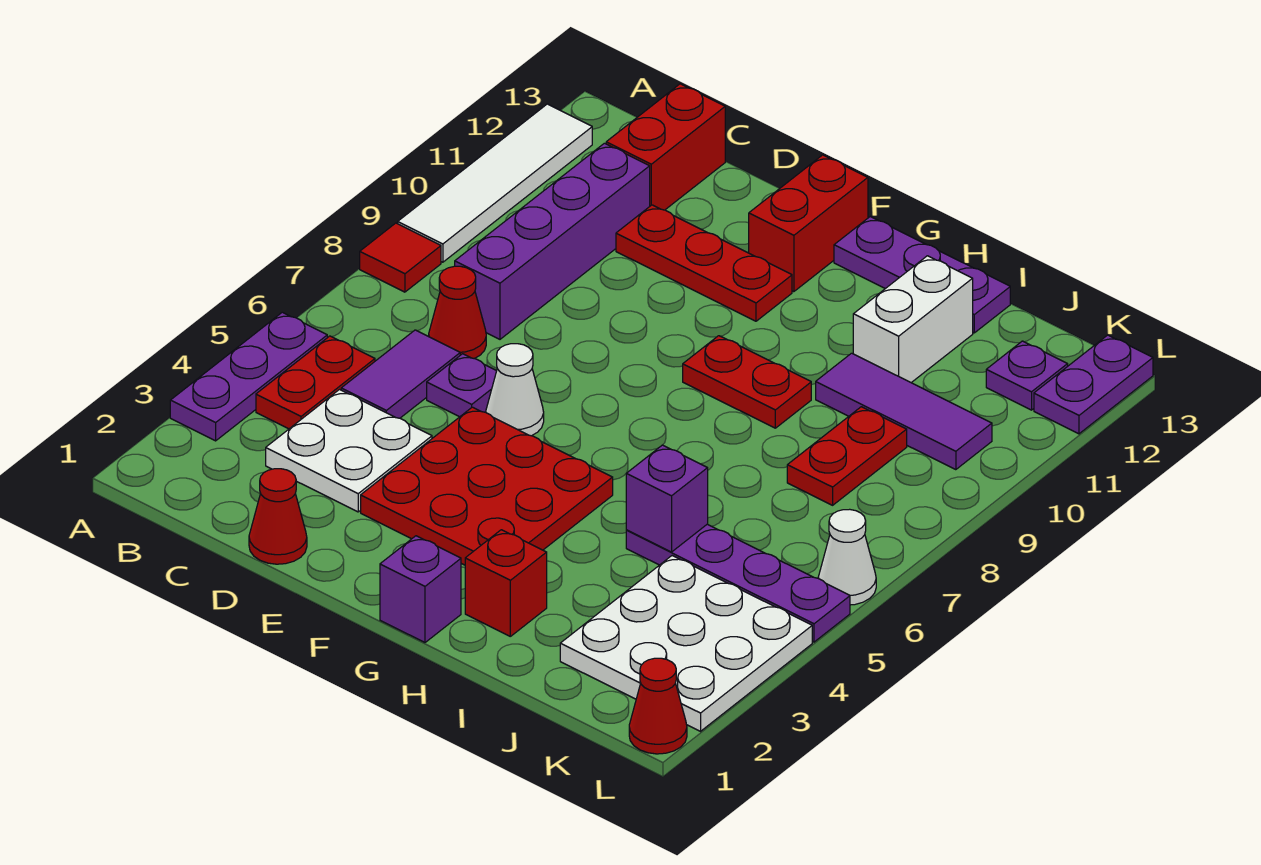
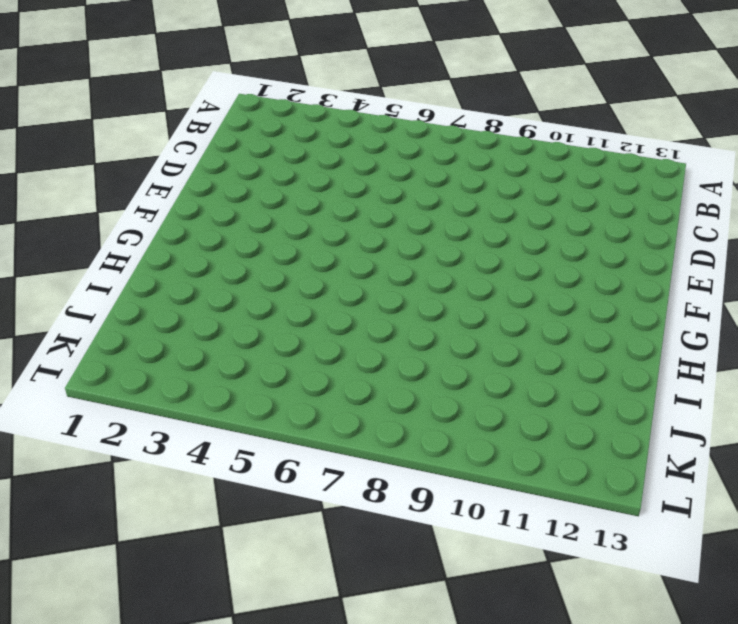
none -> purple 1x3 plate [170,312,327,441]
none -> red 1x1 tile [360,223,441,292]
none -> white 1x4 tile [398,104,592,262]

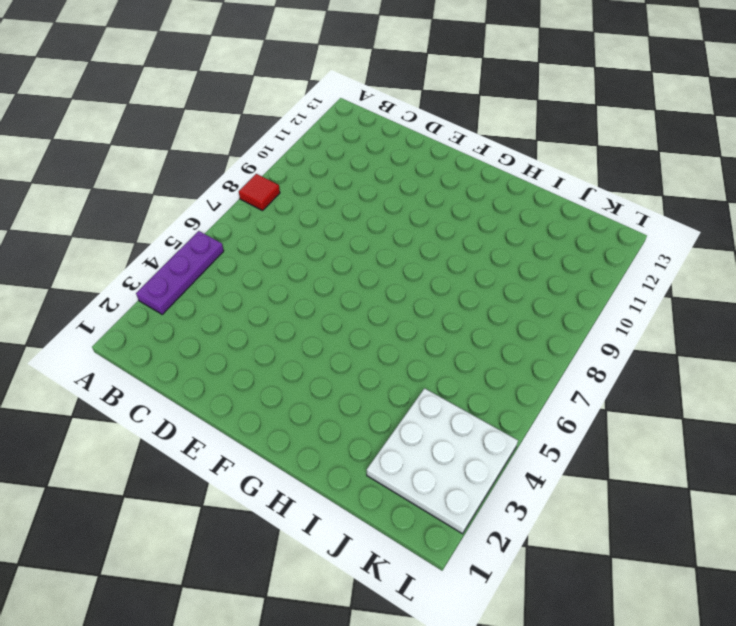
none -> white 1x4 tile [398,104,592,262]
none -> red 1x2 plate [256,336,375,429]
none -> white 2x2 plate [266,390,432,512]

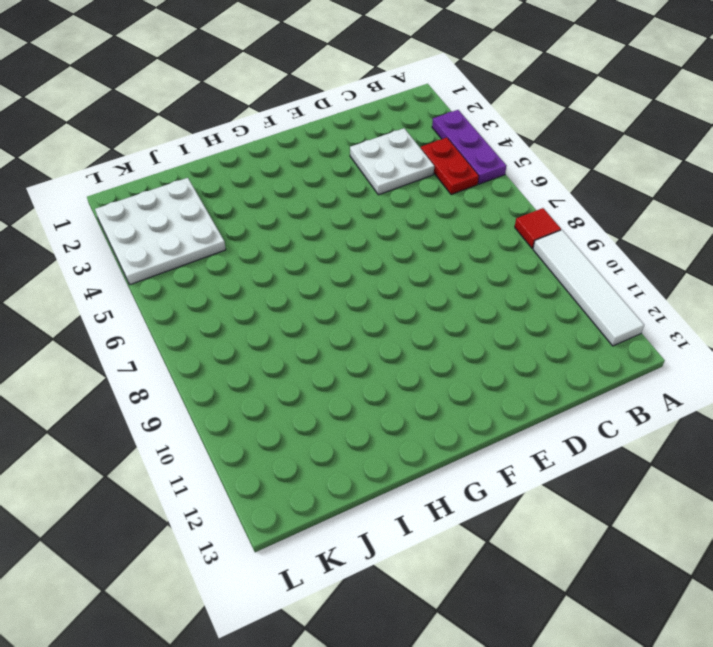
none -> purple 1x2 tile [341,330,460,418]
none -> red 1x1 cone [429,266,486,359]
none -> purple 1x4 brick [455,143,650,339]

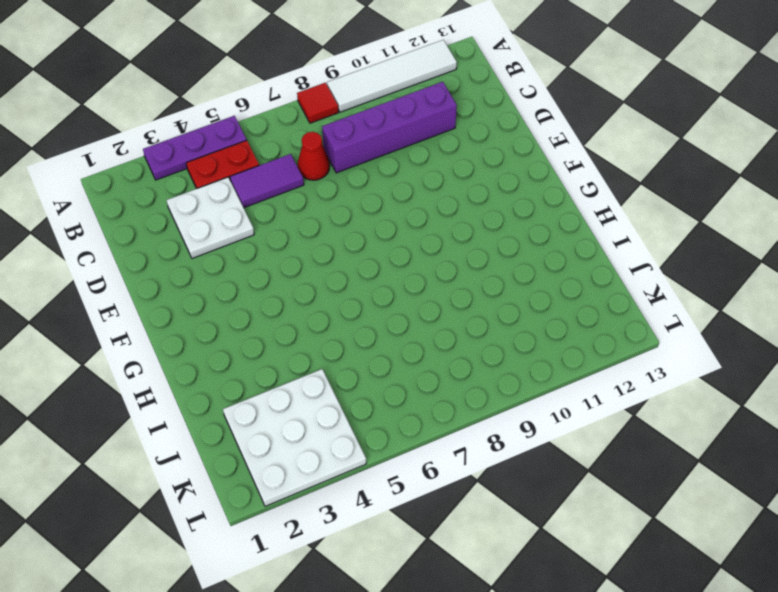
none -> red 1x2 brick [606,84,725,210]
none -> red 1x1 cone [249,469,307,564]
none -> purple 1x1 plate [427,354,496,417]

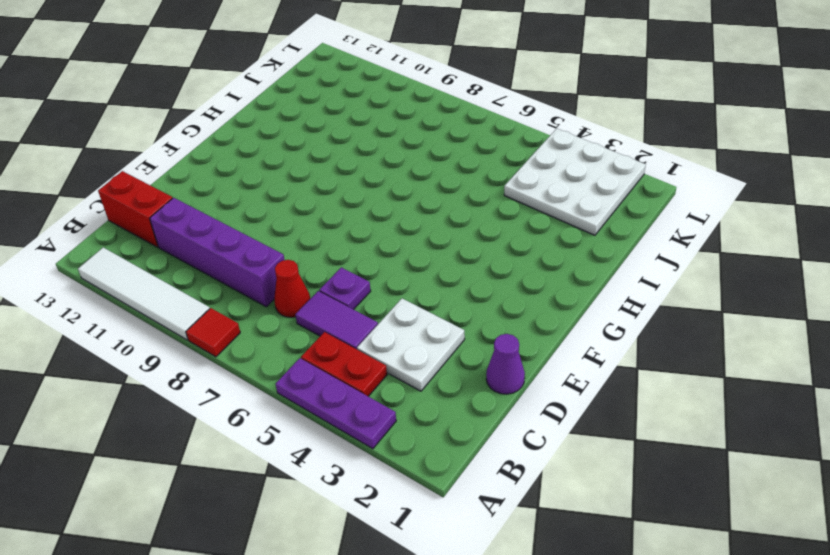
purple 1x1 cone [486,334,525,394] -> red 1x1 cone [249,469,307,564]
none -> red 1x3 plate [616,205,792,321]
none -> red 3x3 plate [361,407,613,565]
none -> white 1x1 cone [486,344,544,436]

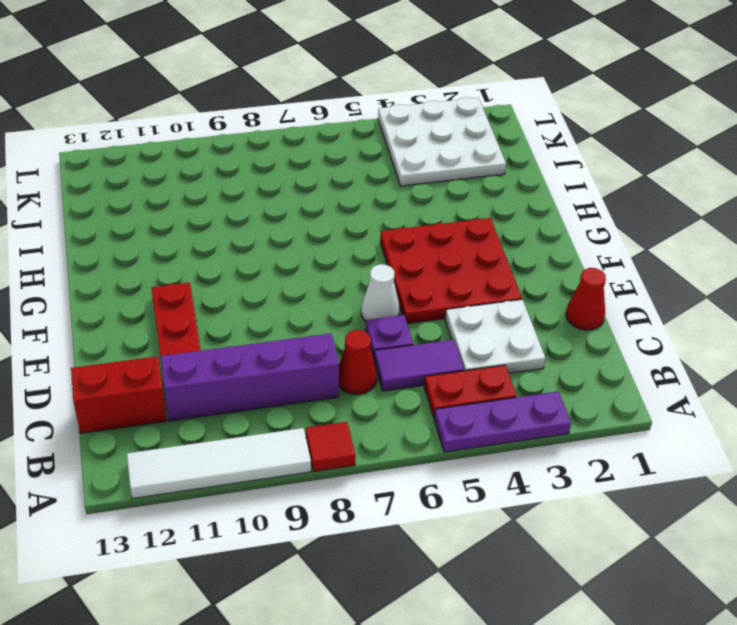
none -> red 1x2 brick [749,155,868,292]
none -> purple 1x1 brick [380,536,461,642]
none -> red 1x2 plate [683,336,811,428]

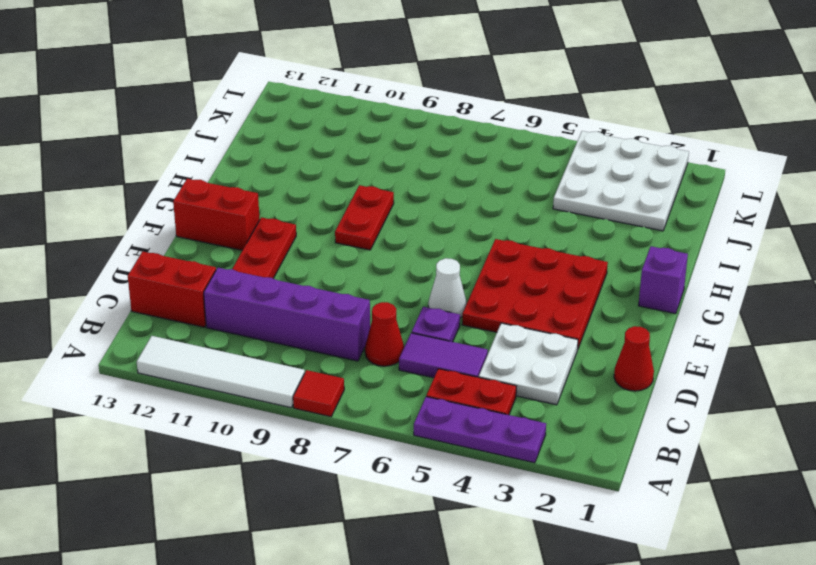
none -> purple 1x3 plate [834,217,1010,333]
none -> red 1x1 brick [465,530,547,636]
none -> purple 1x4 plate [626,524,850,642]

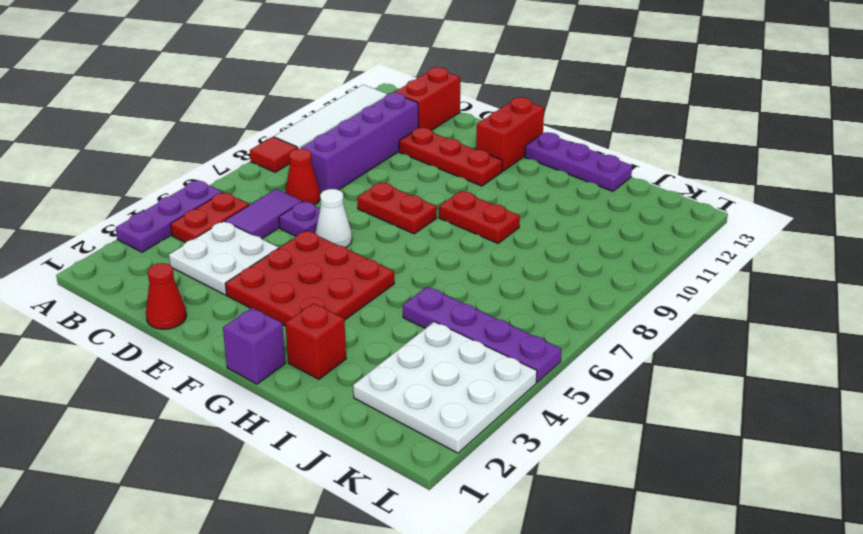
red 1x2 plate [357,182,437,234] -> red 1x2 plate turned to [787,407,907,505]
none -> purple 1x3 tile [816,353,992,470]
none -> white 1x2 brick [853,256,973,383]
none -> purple 1x1 plate [986,341,1068,410]

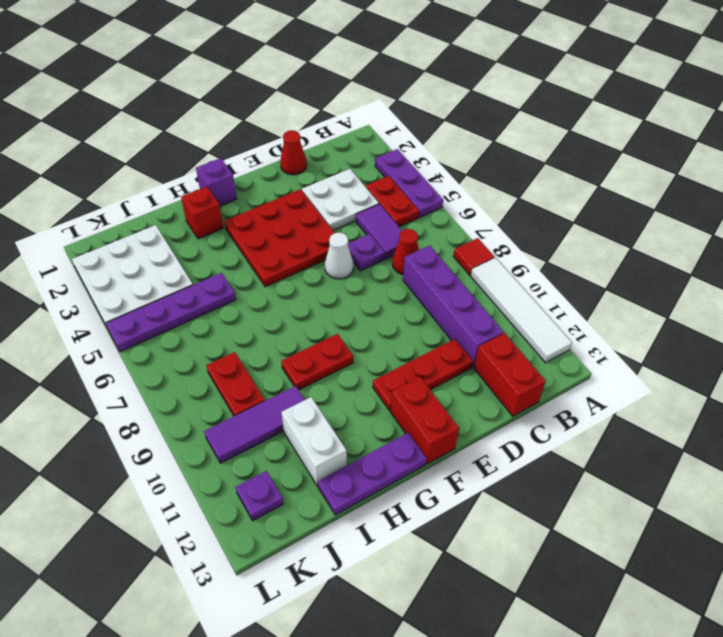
none -> red 1x1 cone [629,658,687,754]
none -> white 1x1 cone [818,509,876,605]
none -> purple 1x2 plate [1034,335,1153,434]

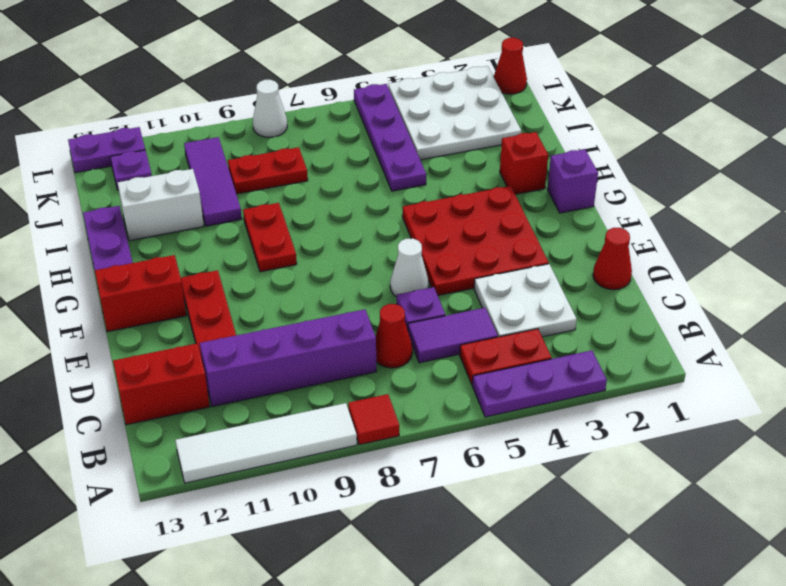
white 1x1 cone [253,80,287,137] -> white 1x1 cone moved to [818,509,876,605]
none -> purple 1x1 brick [626,445,708,552]

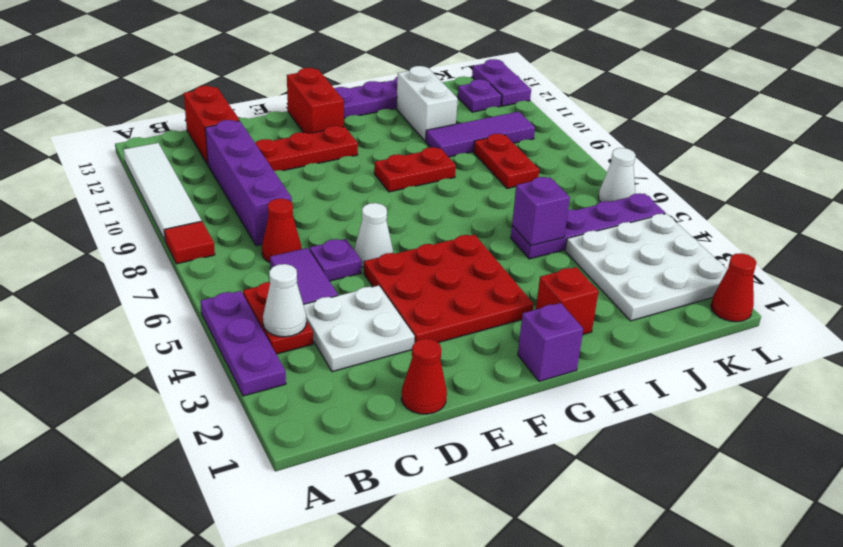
white 1x1 cone [263,264,306,337] -> none

